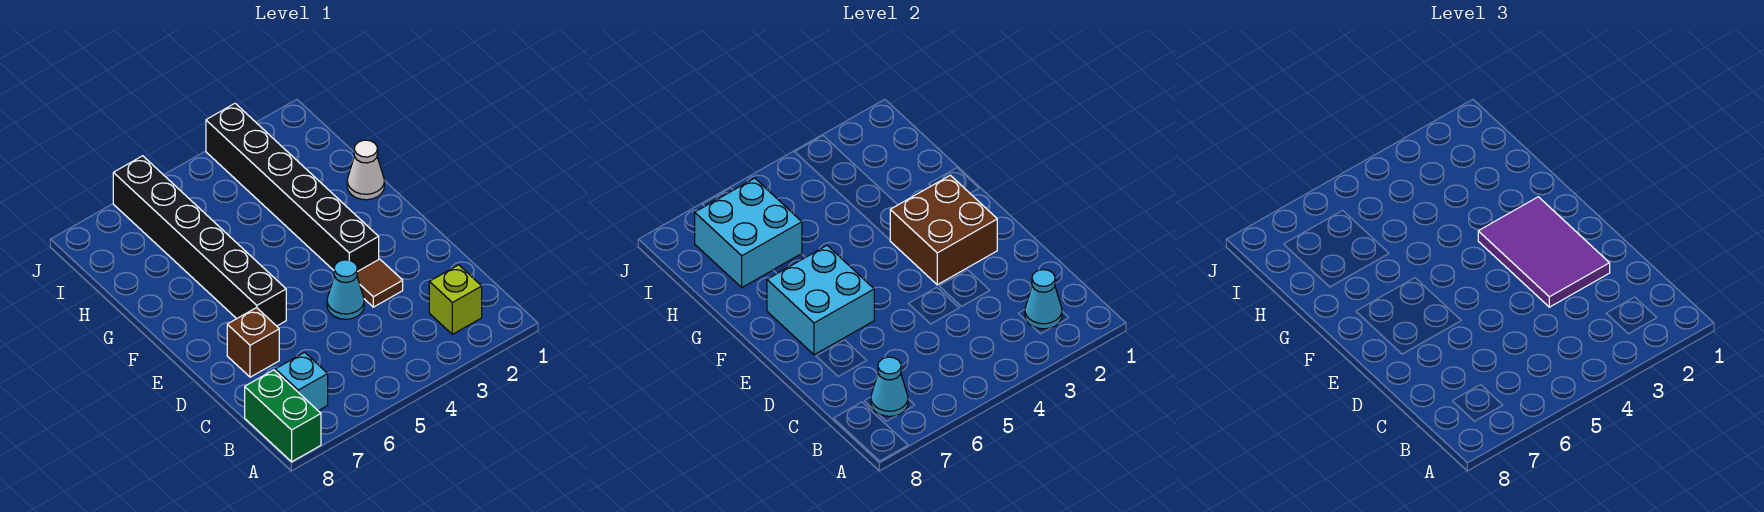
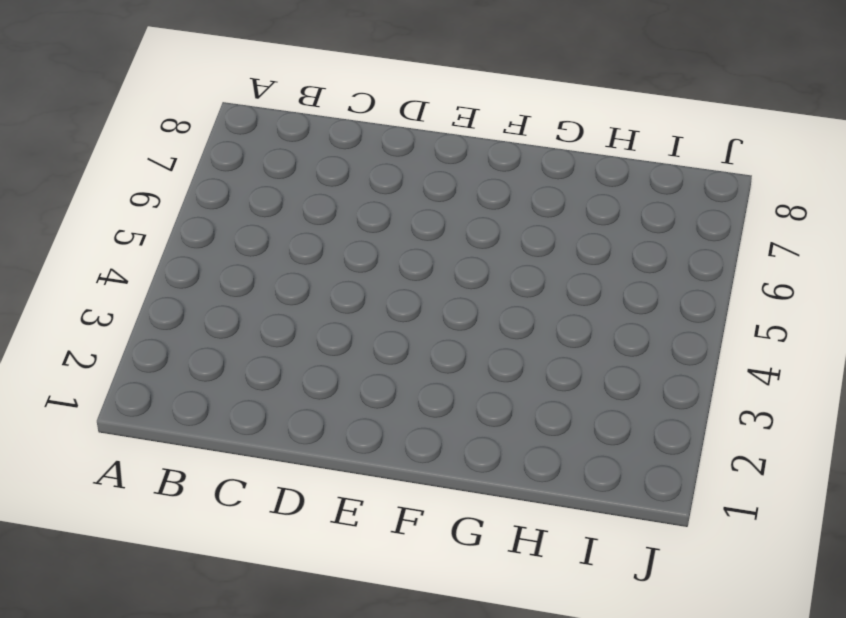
none -> green 1x2 brick [245,370,321,462]
none -> lime 1x1 brick [429,265,482,334]
none -> cyan 1x1 brick [275,352,328,411]

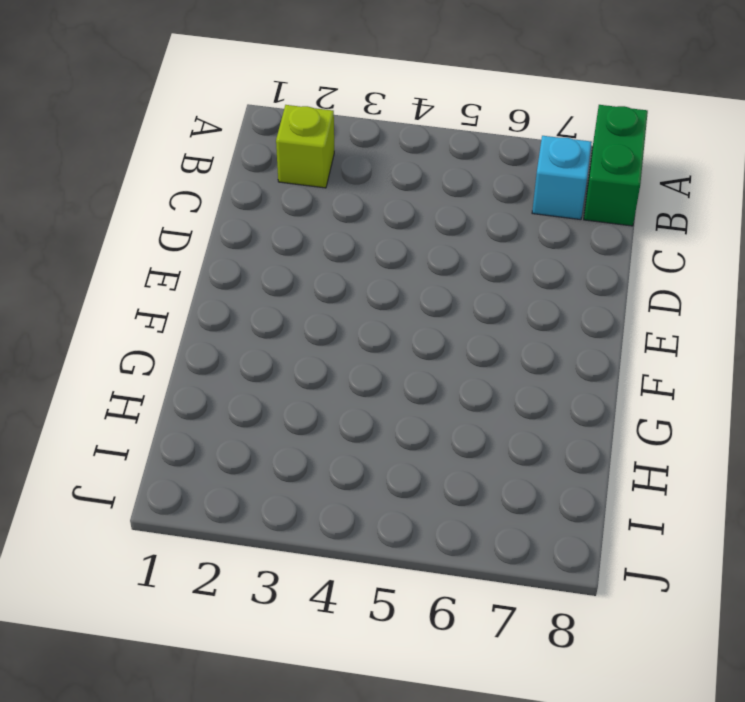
none -> brown 1x1 tile [357,259,403,307]
none -> cyan 1x1 cone [327,260,364,319]
none -> brown 1x1 brick [227,308,279,377]

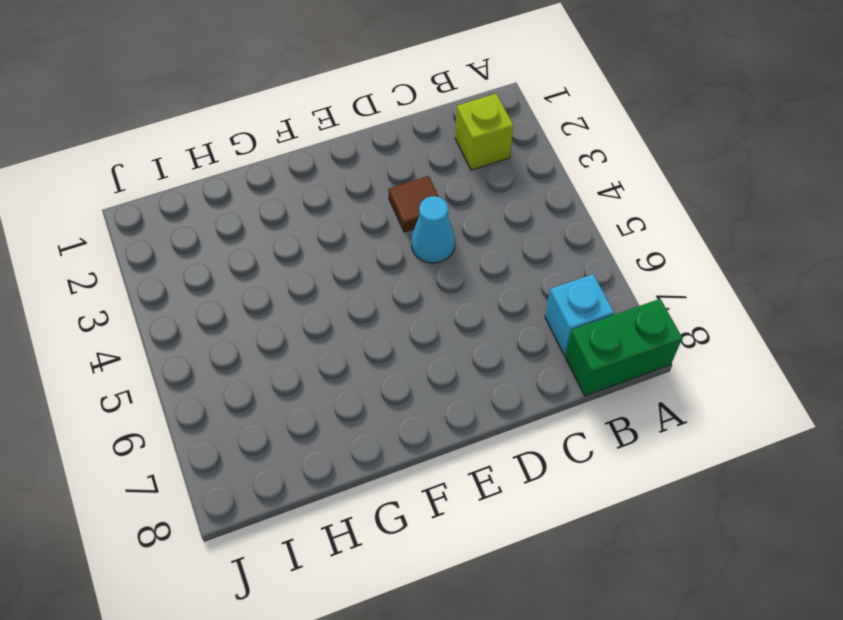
none -> brown 1x1 brick [227,308,279,377]
none -> black 1x6 brick [206,103,379,272]
none -> black 1x6 brick [113,156,286,326]

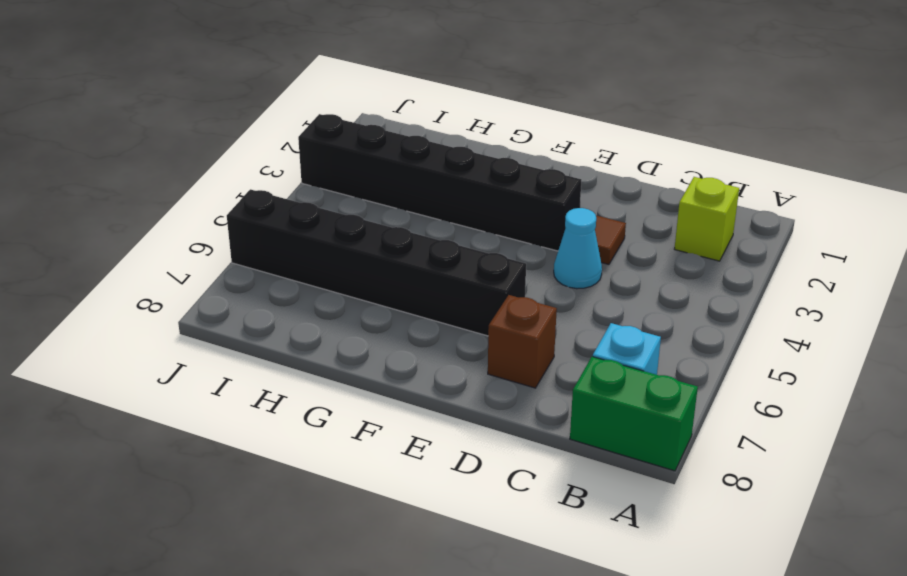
none -> white 1x1 cone [347,140,384,200]
none -> cyan 1x1 cone [1025,270,1062,329]
none -> cyan 1x1 cone [871,357,908,416]

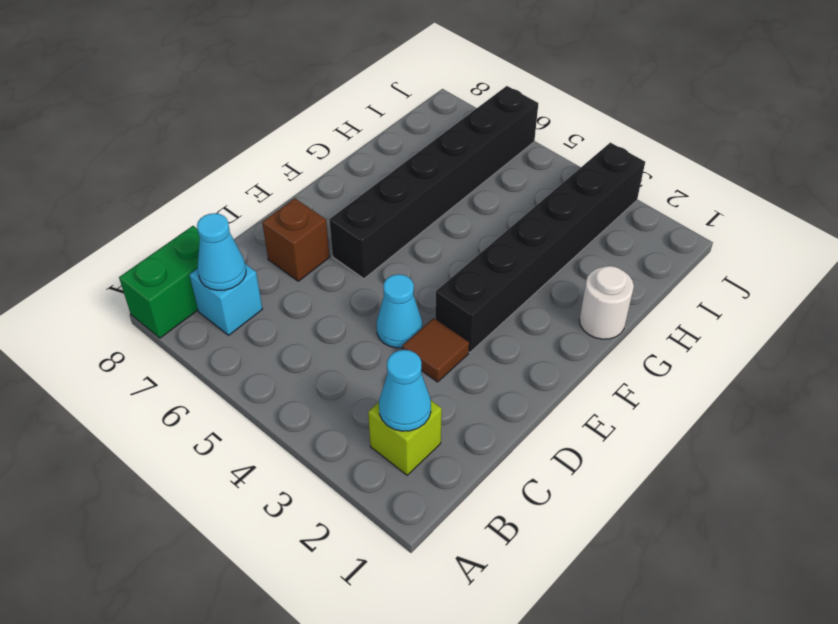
white 1x1 round brick [579,266,634,339] -> white 1x1 cone [347,140,384,200]
none -> brown 2x2 brick [890,175,997,285]
none -> cyan 2x2 brick [767,246,874,355]
none -> cyan 2x2 brick [695,178,802,287]

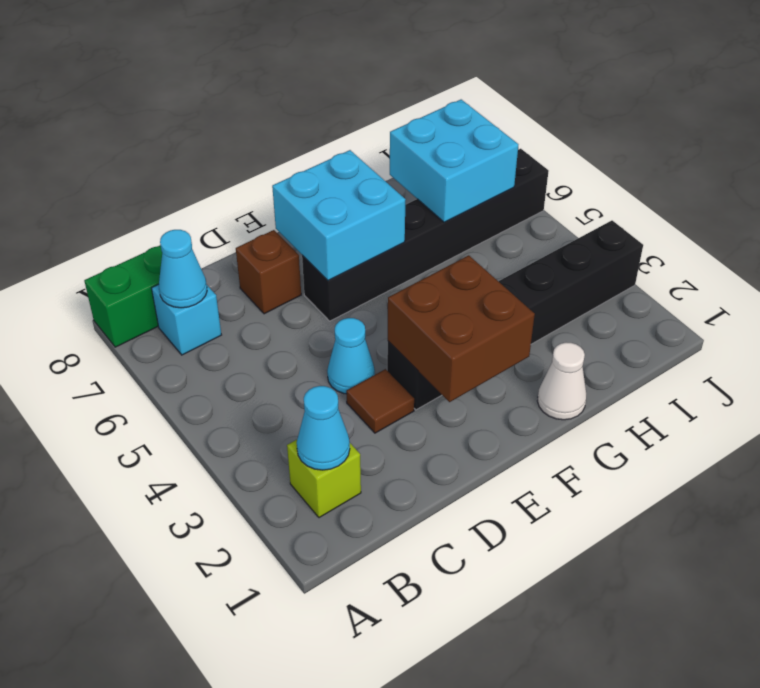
none -> purple 2x3 tile [1478,197,1610,307]

